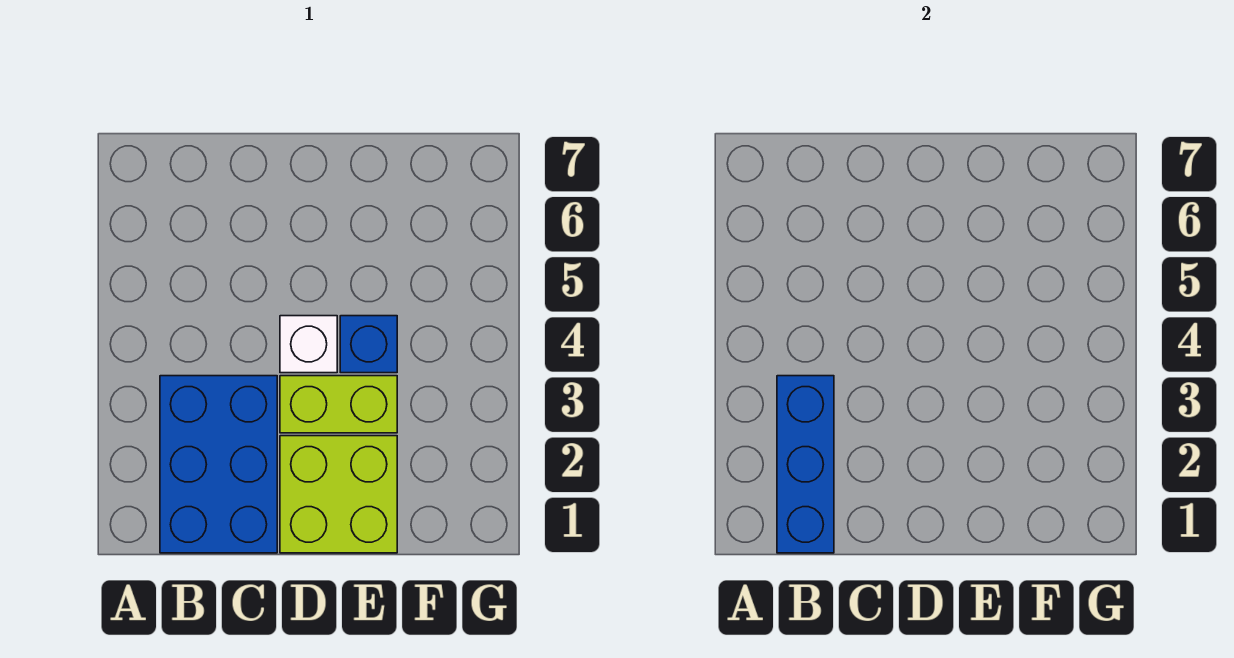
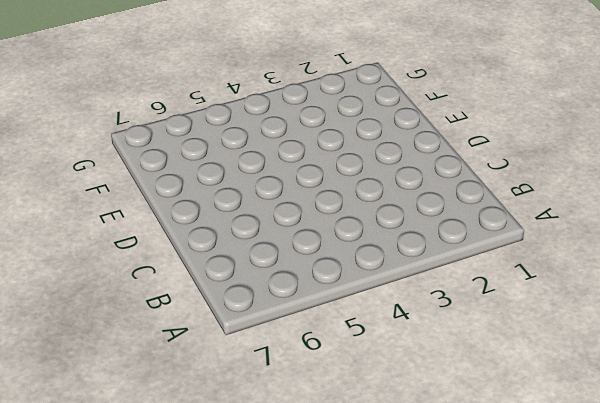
none -> blue 2x3 brick [160,376,277,553]
none -> lime 2x2 brick [280,436,397,553]

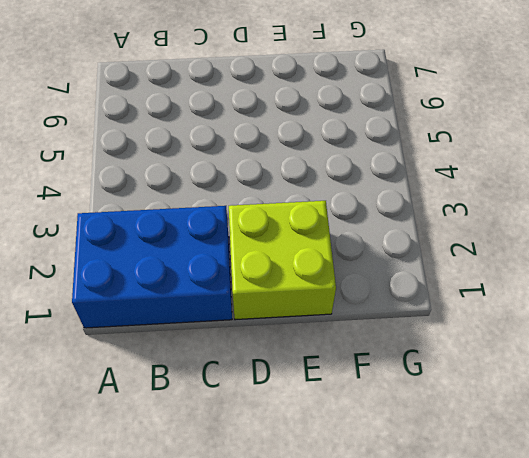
blue 2x3 brick [72,206,232,328] -> blue 2x3 brick turned to [160,376,277,553]
none -> lime 1x2 brick [280,376,397,433]
none -> white 1x1 brick [280,316,337,373]

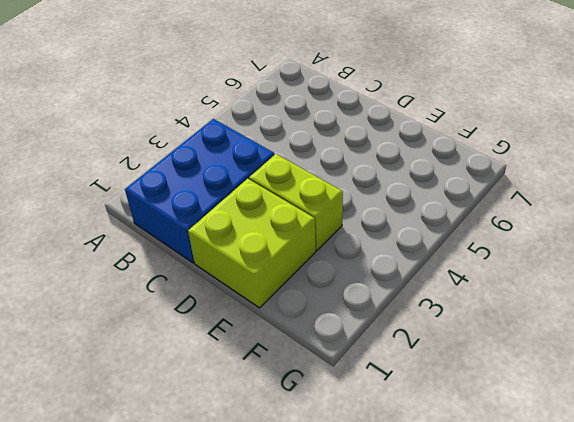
none -> white 1x1 brick [280,316,337,373]
none -> blue 1x1 brick [340,316,397,373]

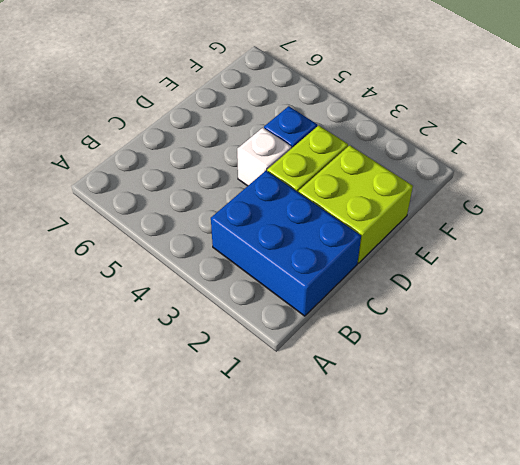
none -> blue 1x3 brick [777,376,834,553]

